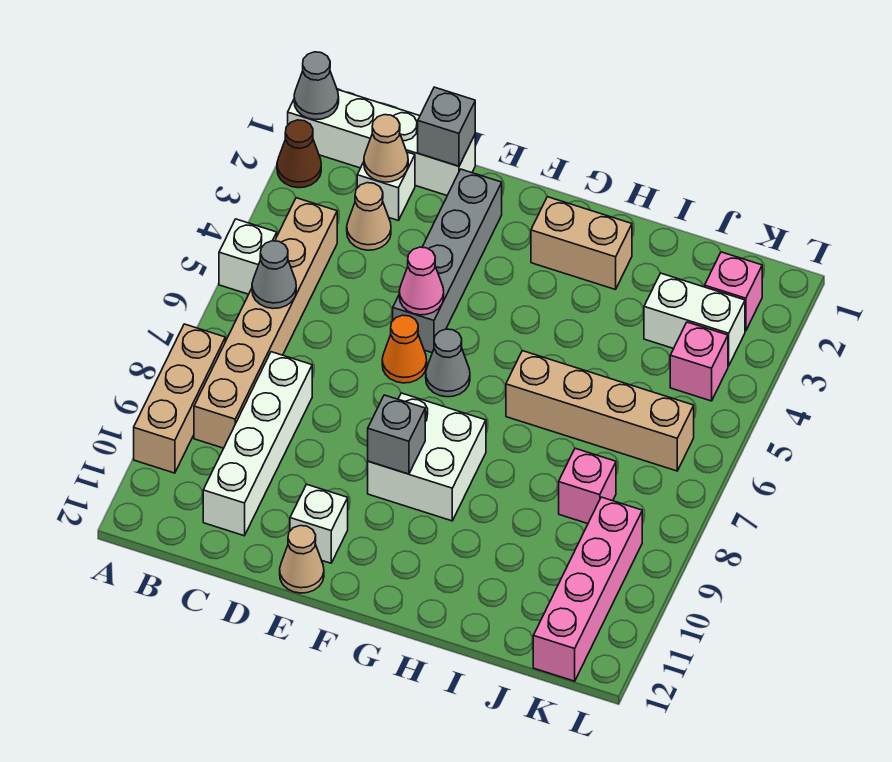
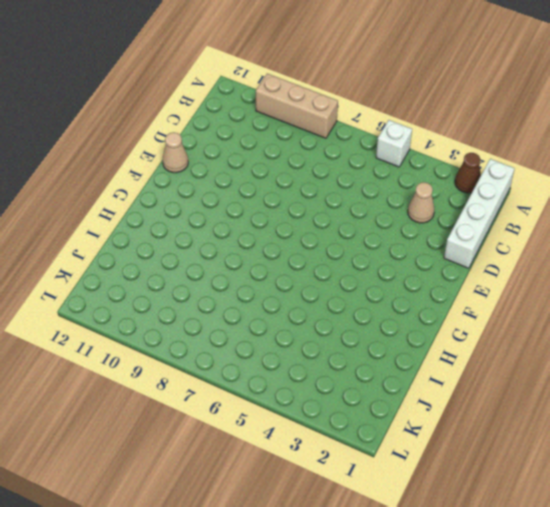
none -> tan 1x6 brick [194,198,337,448]
none -> white 1x1 brick [357,152,415,221]
none -> white 1x4 brick [203,352,312,536]

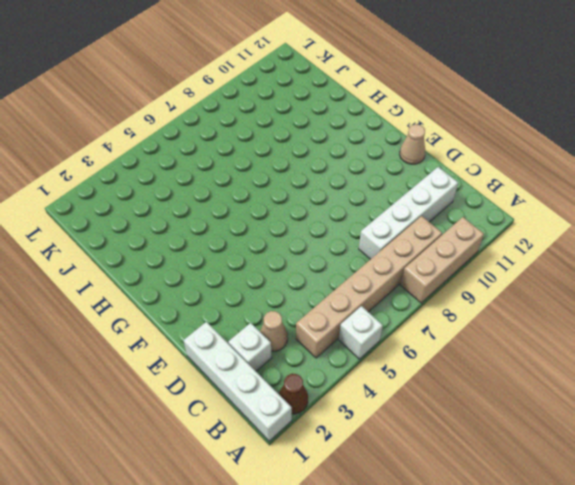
none -> grey 1x4 brick [393,169,502,353]
none -> orange 1x1 cone [382,315,427,383]
none -> white 1x1 brick [290,484,348,563]

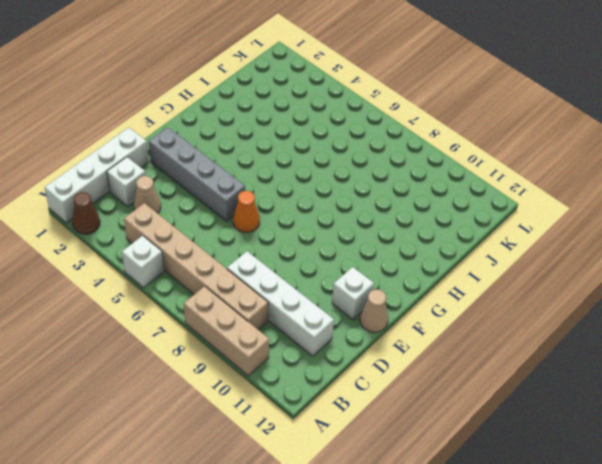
none -> grey 1x1 cone [426,329,470,397]
none -> white 2x2 brick [368,393,486,521]
none -> tan 1x2 brick [531,197,632,290]

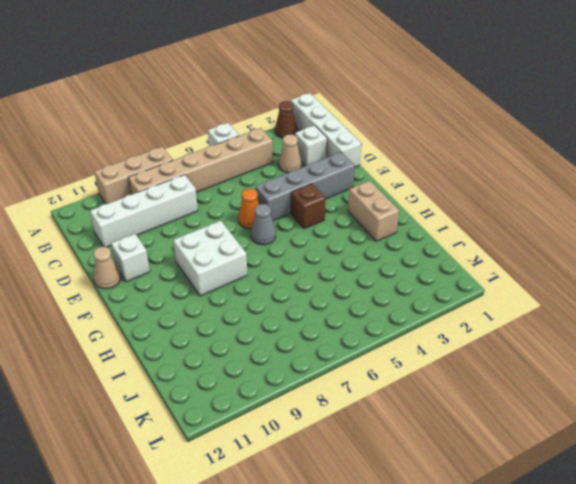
brown 1x1 brick [291,184,326,229] -> none
none -> tan 1x4 brick [506,351,694,471]
none -> white 1x2 brick [644,273,745,366]
none -> pink 1x1 brick [559,448,616,524]

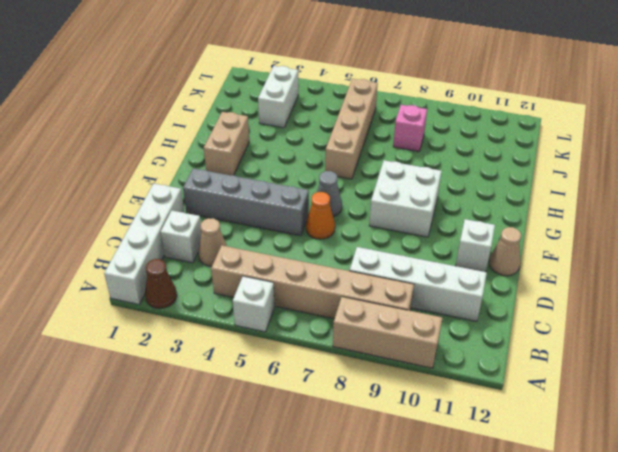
none -> pink 1x1 brick [705,252,762,331]
none -> pink 1x1 brick [670,322,728,401]
none -> pink 1x4 brick [533,497,642,681]

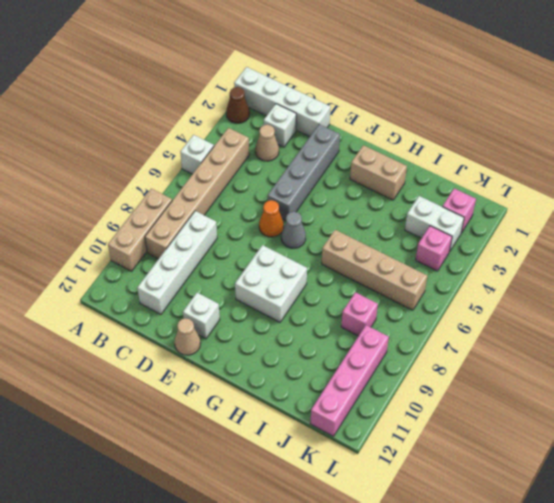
none -> grey 1x1 cone [294,52,339,120]
none -> grey 1x1 cone [252,241,296,308]
none -> tan 1x1 cone [364,115,408,182]

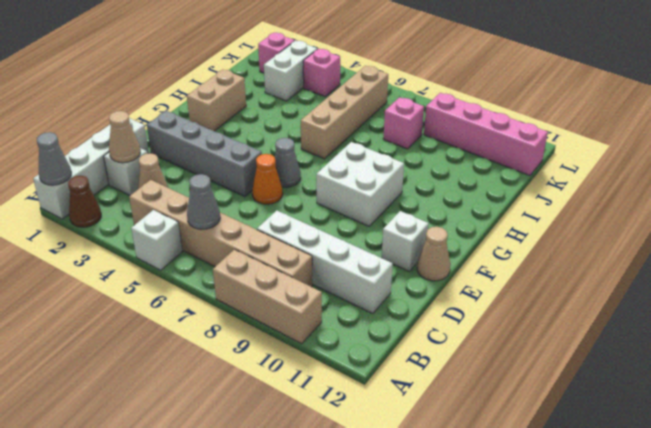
none -> grey 1x1 brick [418,87,475,166]
none -> pink 1x1 cone [399,247,444,315]
none -> grey 1x1 brick [368,395,425,474]

